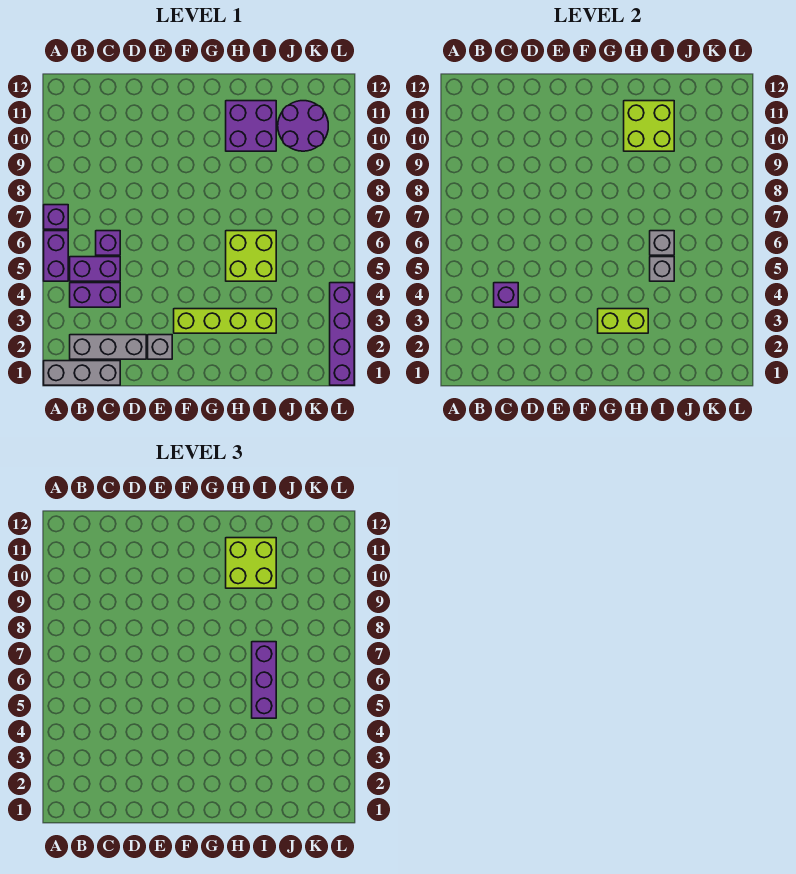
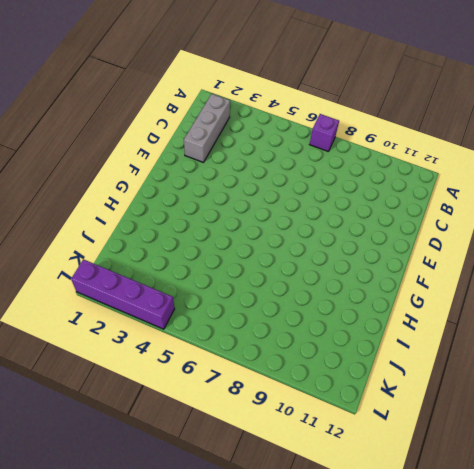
none -> grey 1x3 brick [44,361,120,385]
none -> purple 1x2 brick [44,231,68,281]
none -> purple 1x2 brick [70,283,120,307]

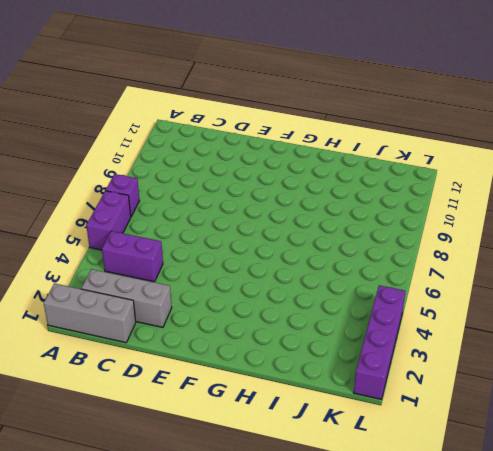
none -> purple 1x2 brick [70,257,120,281]
none -> purple 1x1 brick [96,231,120,255]
none -> grey 1x1 brick [148,335,172,359]

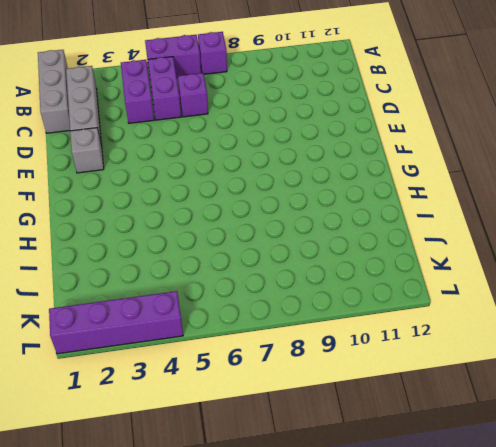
none -> lime 1x4 brick [174,309,276,333]
none -> lime 2x2 brick [226,231,276,281]
none -> purple 2x2 brick [226,101,276,151]

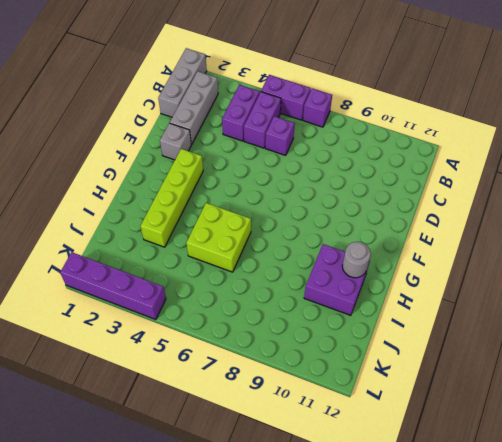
grey 1x1 round brick [342,242,371,278] -> lime 2x2 brick [624,101,674,151]
none -> purple 2x2 round brick [278,101,328,151]
none -> purple 1x1 brick [494,283,518,307]
none -> lime 1x2 brick [598,309,648,333]

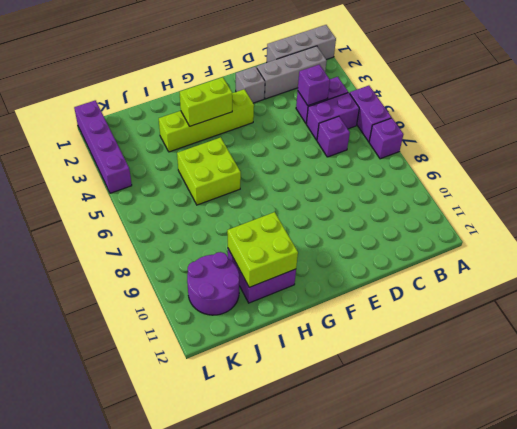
none -> grey 1x1 brick [650,257,674,281]
none -> grey 1x1 brick [650,231,674,255]
none -> lime 2x2 brick [226,538,276,588]

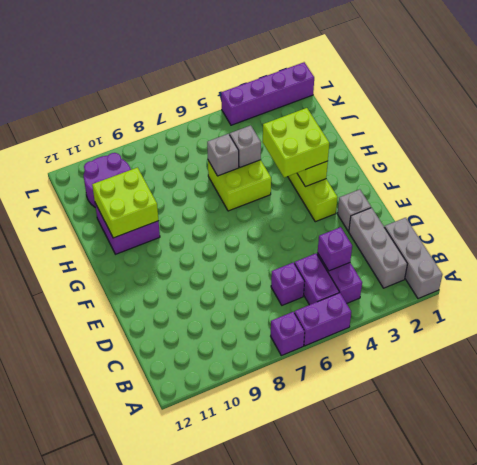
lime 2x2 brick [263,108,329,178] -> lime 2x2 brick moved to [226,538,276,588]
none -> purple 1x3 brick [252,642,276,718]

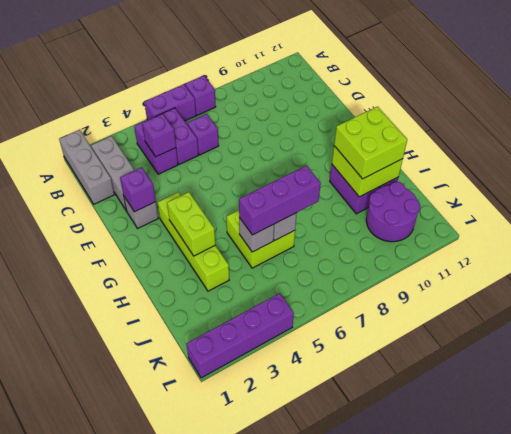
purple 1x1 brick [120,167,156,212] -> none

